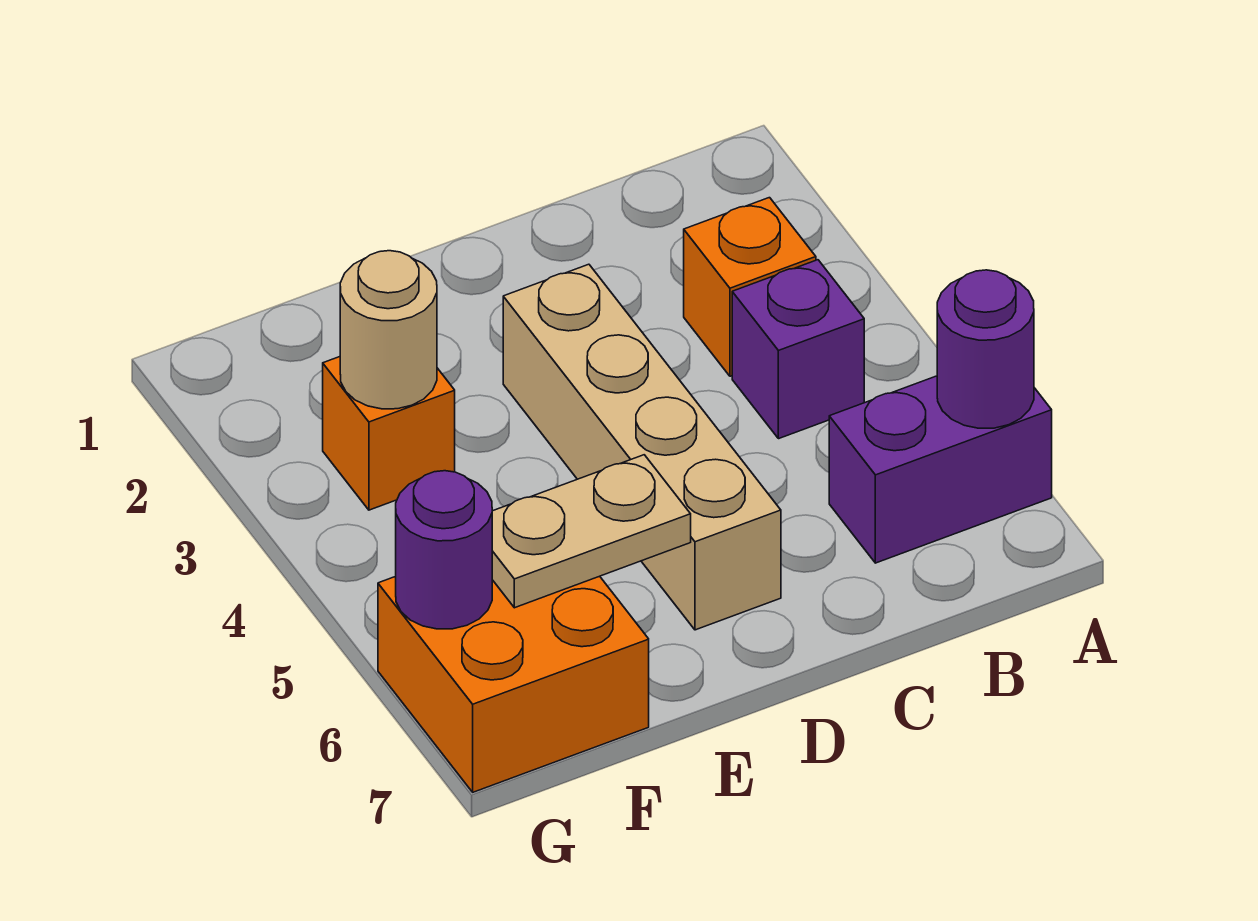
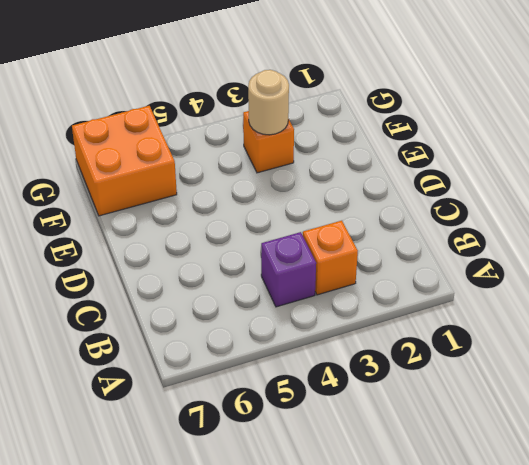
none -> purple 1x2 brick [829,376,1052,563]
none -> tan 1x4 brick [503,264,781,630]

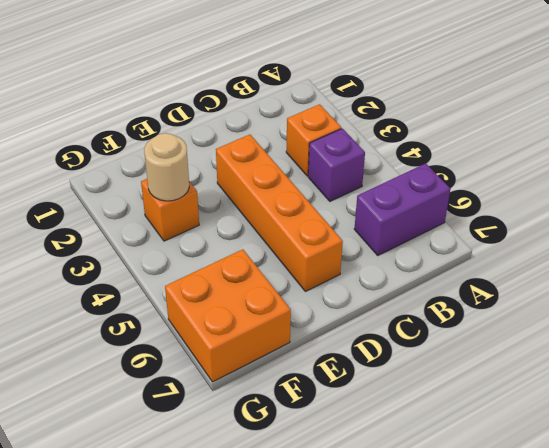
orange 1x4 brick [216,135,343,291] -> tan 1x4 brick [503,264,781,630]
none -> purple 1x1 round brick [937,270,1034,428]
none -> tan 1x2 plate [492,455,691,608]

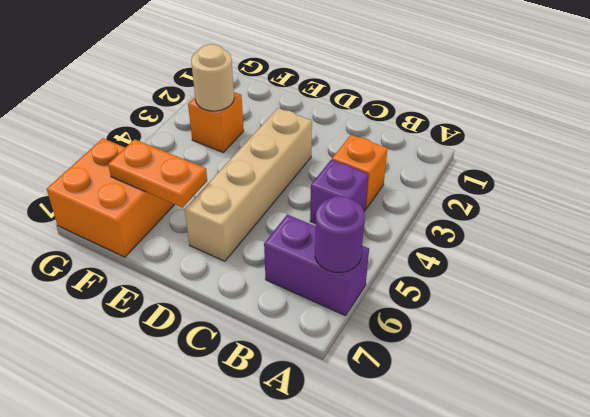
orange 1x2 plate [108,139,207,208] -> tan 1x2 plate [492,455,691,608]
none -> purple 1x1 round brick [396,471,492,629]

